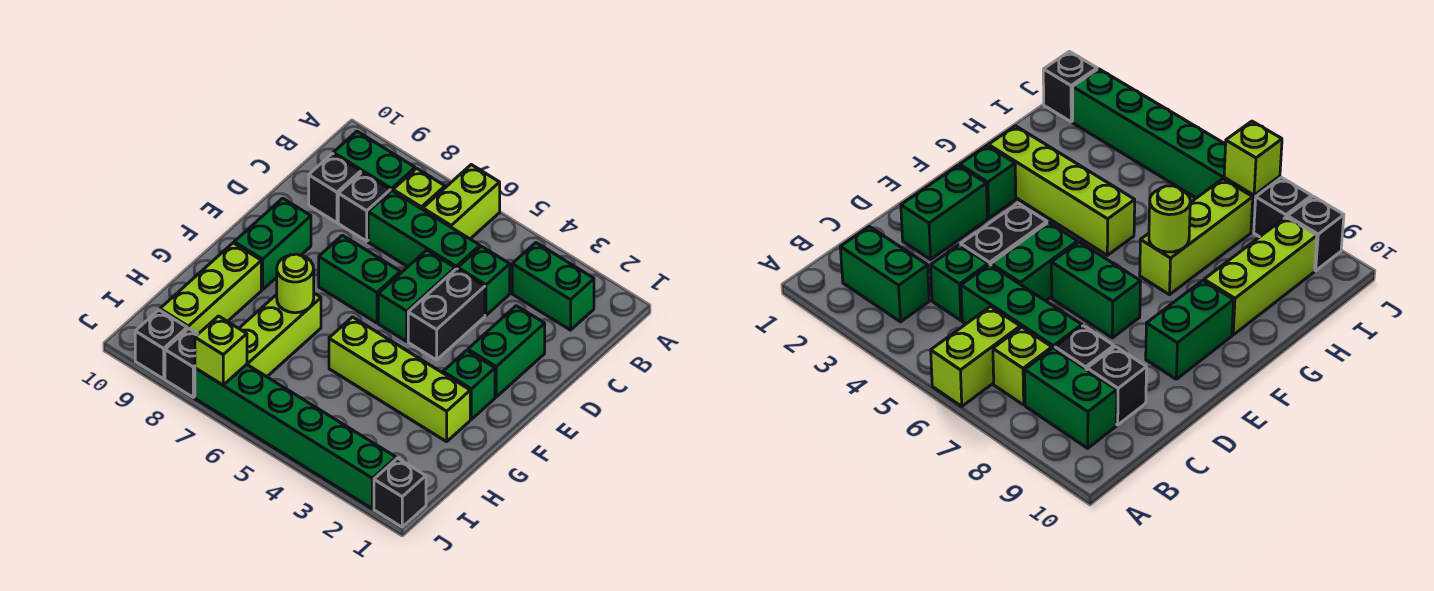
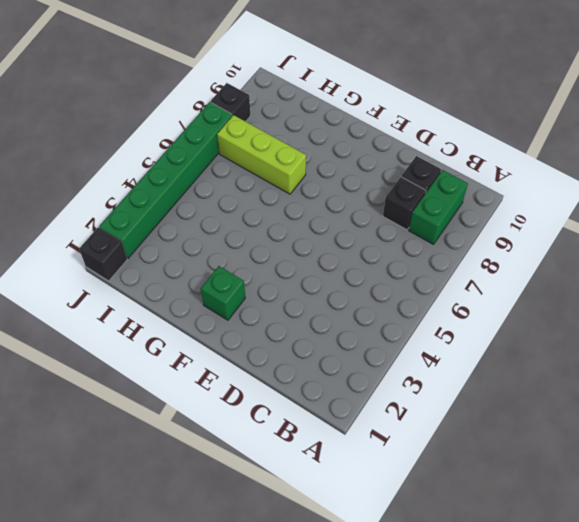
none -> lime 1x2 brick [423,165,500,239]
none -> green 1x2 brick [512,243,594,330]
none -> lime 1x1 brick [393,168,445,210]

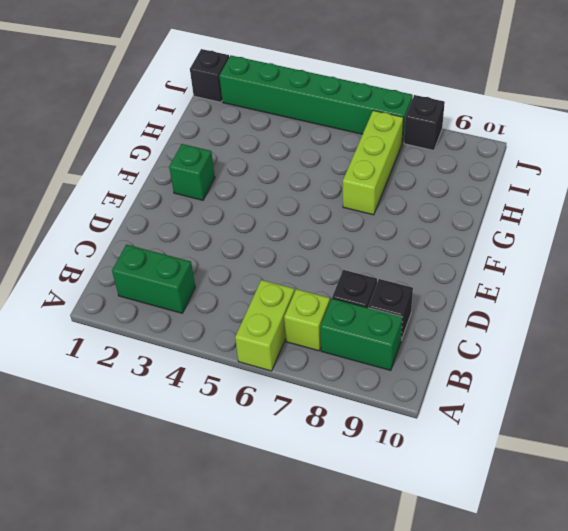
none -> green 1x1 brick [458,246,510,315]
none -> green 1x3 brick [368,191,480,269]
none -> green 1x2 brick [468,306,545,397]

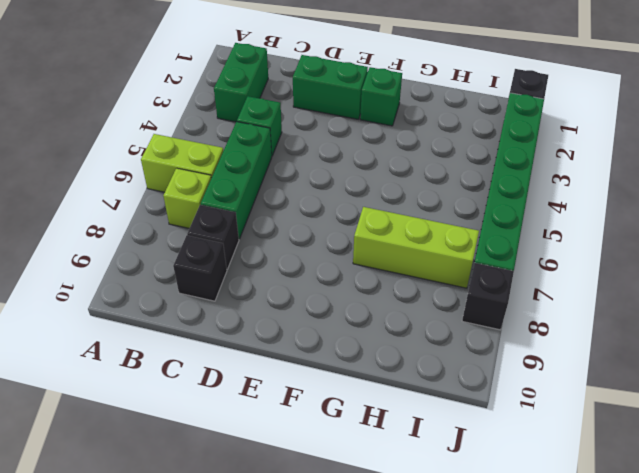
none -> green 1x2 brick [333,131,415,192]
none -> black 1x2 brick [408,268,485,360]
none -> green 1x2 brick [378,250,455,341]

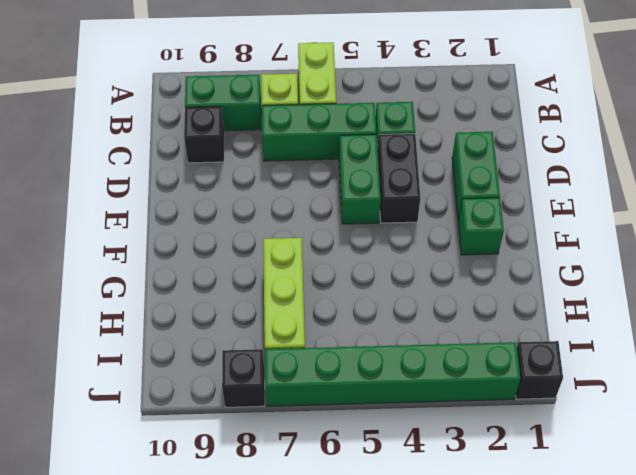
none -> green 1x2 brick [512,243,594,330]
none -> black 1x1 brick [338,172,390,241]
none -> green 1x2 brick [319,235,401,323]

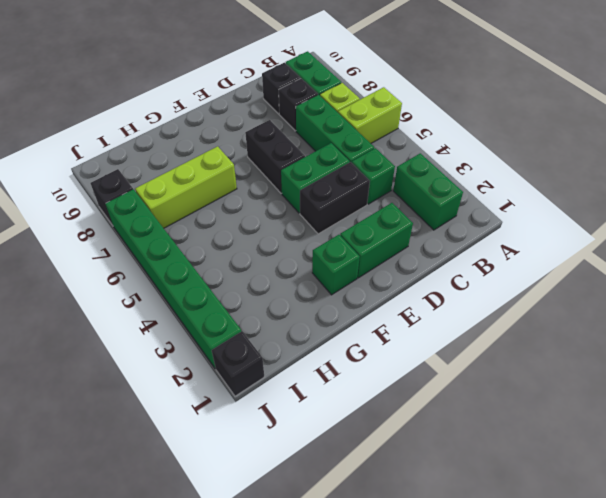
black 1x2 brick [245,120,305,193] -> green 1x2 brick [319,235,401,323]
none -> green 1x2 brick [234,198,311,290]
none -> lime 1x4 brick [329,317,470,442]
none -> lime 1x3 brick [160,243,261,334]

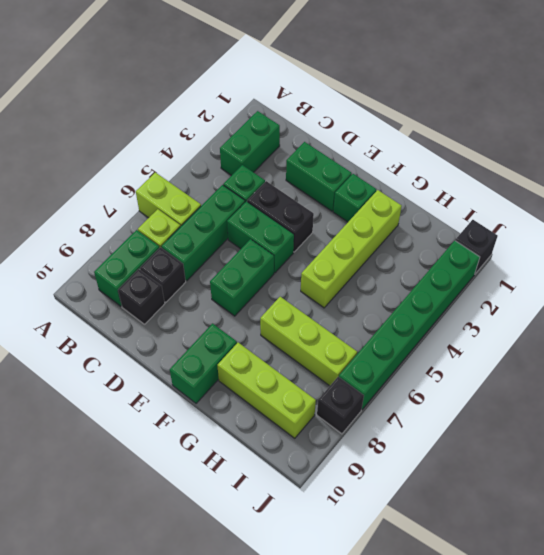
green 1x2 brick [170,324,237,404] -> green 1x2 brick turned to [234,198,311,290]
none -> black 1x1 brick [135,310,187,379]
none -> lime 1x1 round brick [277,254,314,313]
none -> lime 1x1 brick [195,316,247,385]

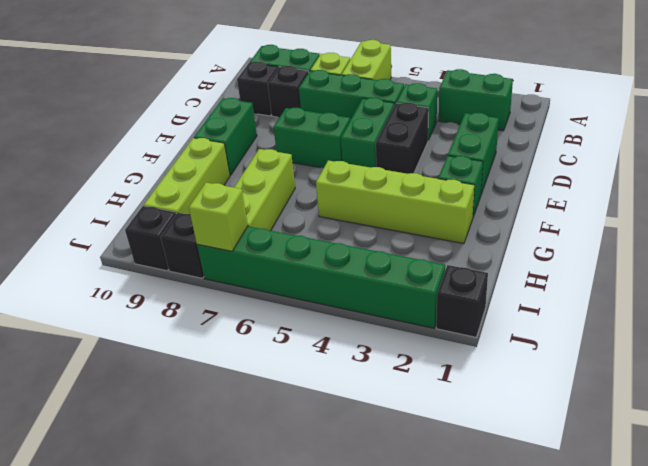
none -> lime 1x1 round brick [277,254,314,313]

